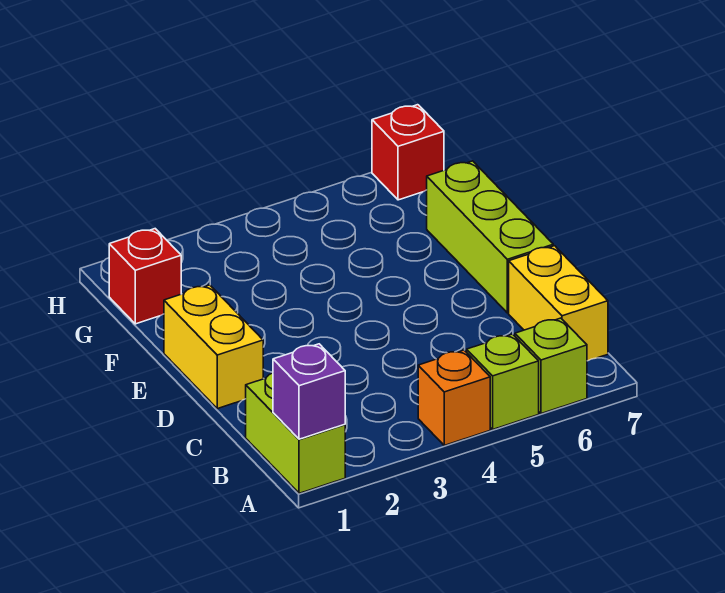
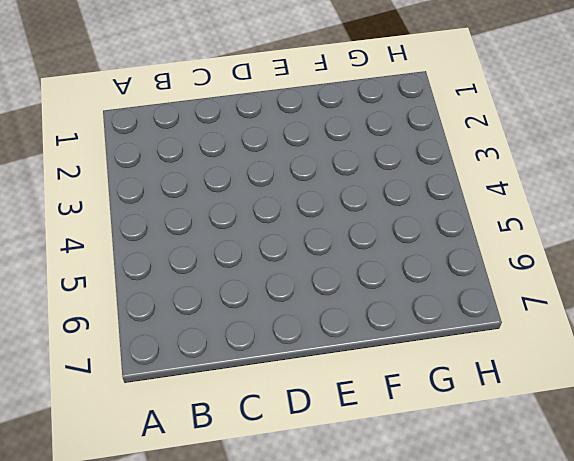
none -> lime 1x2 brick [246,373,345,493]
none -> orange 1x1 brick [418,350,490,445]

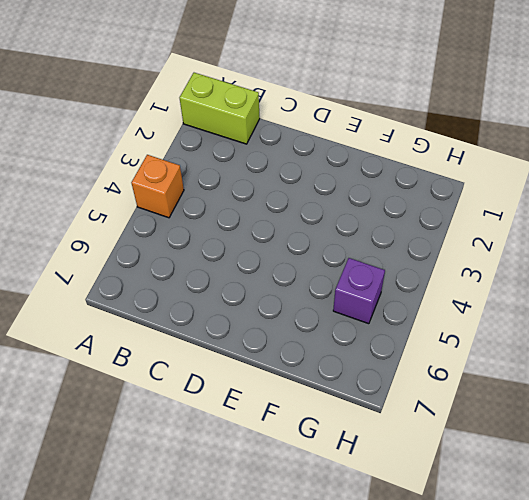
purple 1x1 brick [333,258,385,324] -> purple 1x1 brick moved to [273,344,345,439]
none -> lime 1x1 brick [467,334,539,429]
none -> lime 1x1 brick [515,318,587,414]

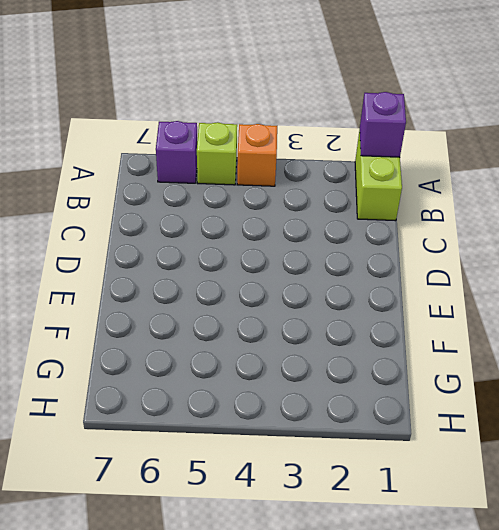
purple 1x1 brick [156,121,197,183] -> lime 1x1 brick [515,318,587,414]
none -> yellow 1x2 brick [509,246,608,361]
none -> yellow 1x2 brick [164,285,263,409]

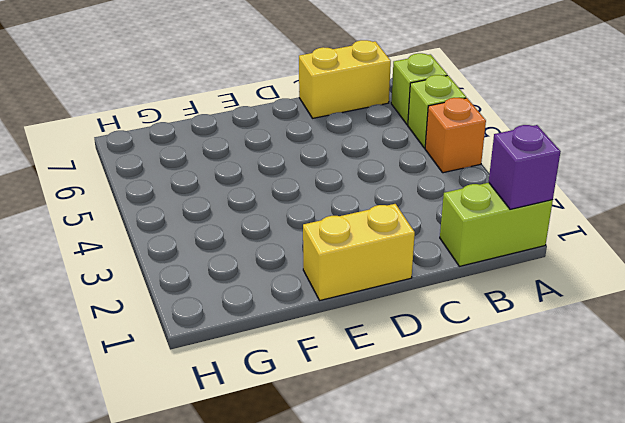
none -> lime 1x3 brick [427,161,553,313]
none -> red 1x1 brick [109,229,181,324]

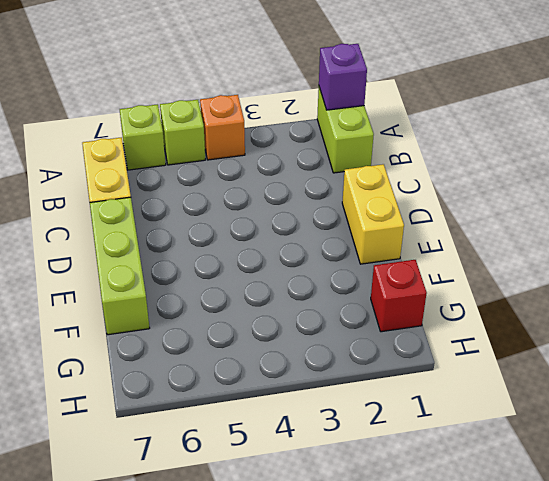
none -> red 1x1 brick [372,105,444,200]

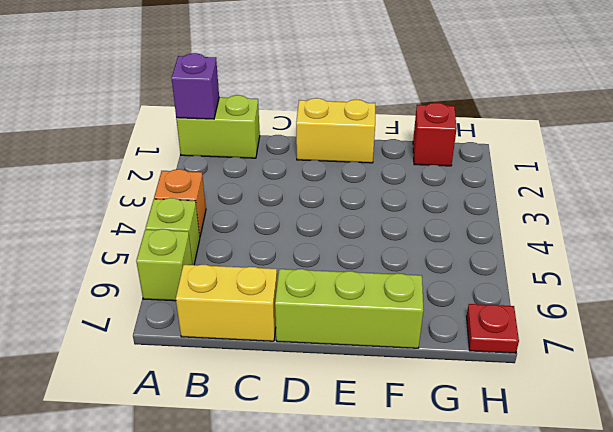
red 1x1 plate [467,304,519,353] -> red 1x1 brick [372,105,444,200]

